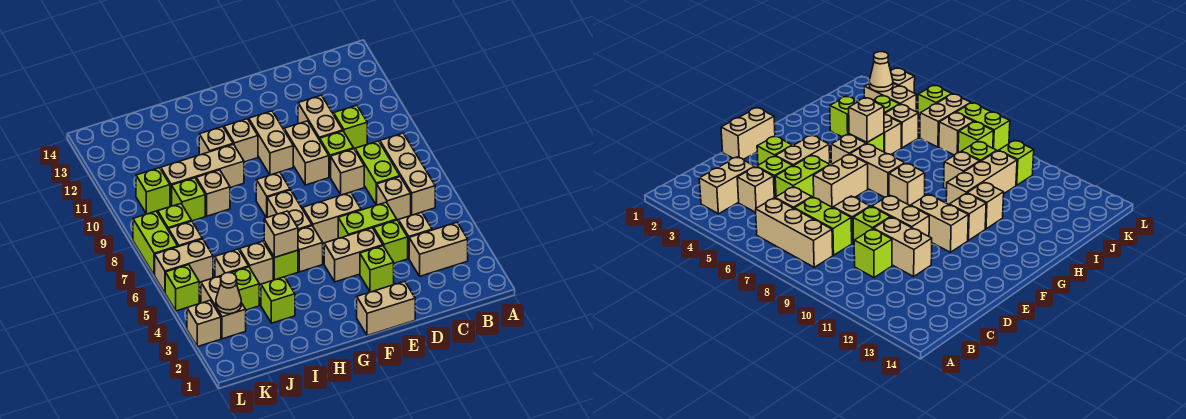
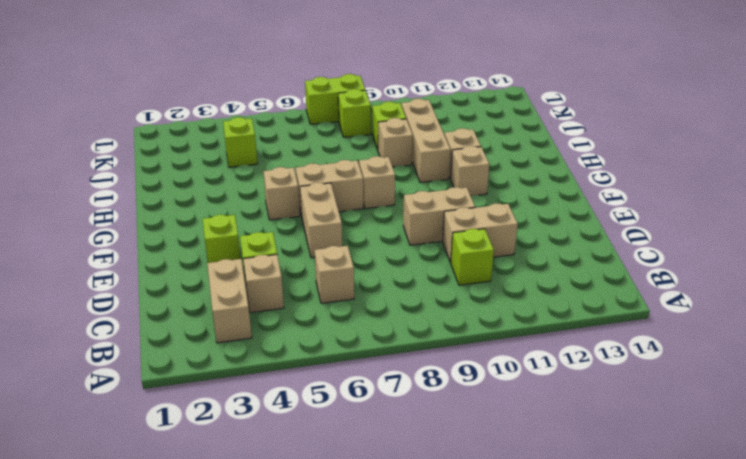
none -> tan 1x3 brick [380,133,435,215]
none -> lime 1x2 brick [355,141,400,205]
none -> lime 1x2 brick [338,202,397,238]
none -> tan 1x1 brick [331,149,364,195]

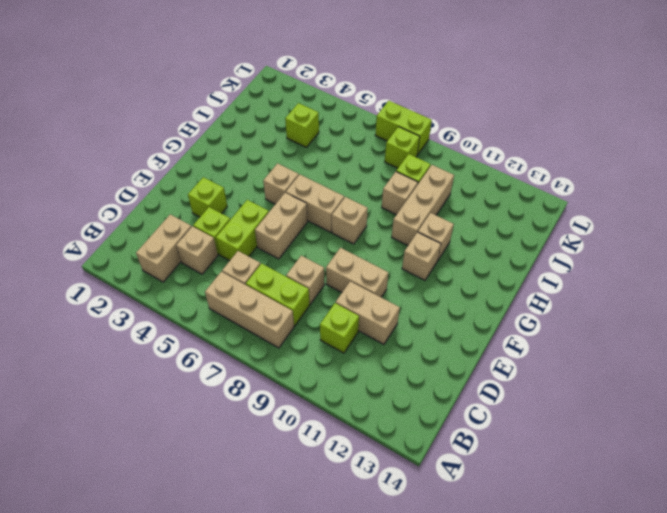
none -> lime 1x1 brick [320,131,354,177]
none -> tan 1x2 brick [357,281,415,335]
none -> tan 1x2 brick [324,228,383,282]
none -> tan 1x2 brick [249,111,293,175]

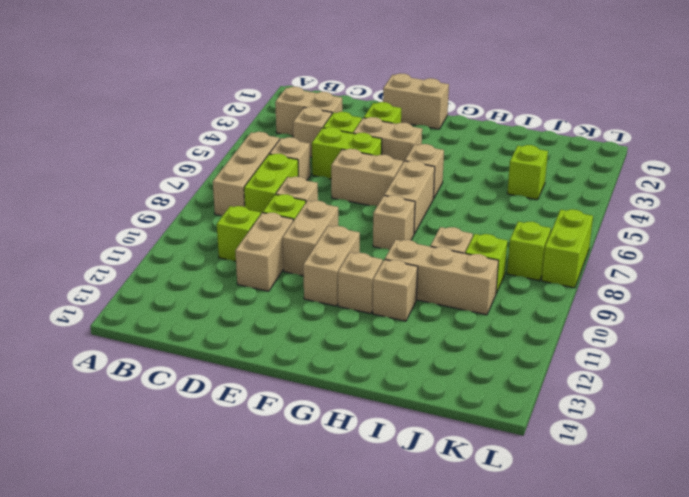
none -> lime 1x1 brick [264,241,298,280]
none -> lime 1x1 brick [261,277,295,323]
none -> tan 1x1 brick [239,241,273,285]
none -> tan 1x1 brick [215,249,249,277]

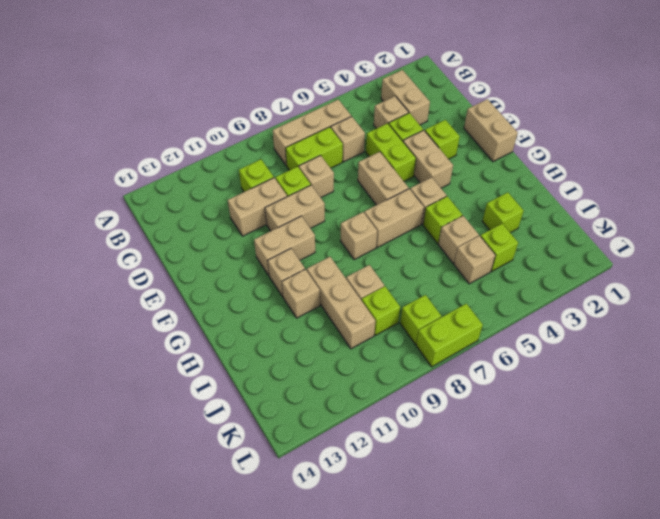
none -> tan 1x2 brick [201,276,246,339]
none -> tan 1x2 brick [155,239,213,293]
none -> tan 1x1 brick [169,221,202,247]
none -> lime 1x1 brick [136,168,170,214]

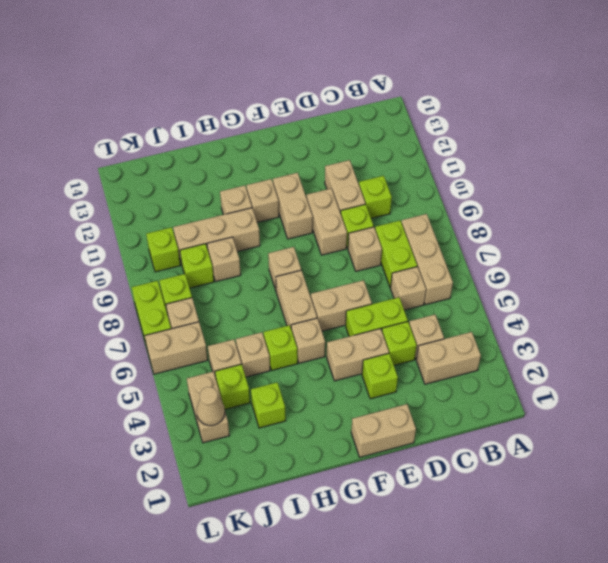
none -> tan 1x1 brick [187,300,221,347]
none -> lime 1x1 brick [165,265,199,311]
none -> tan 1x1 brick [264,211,298,258]

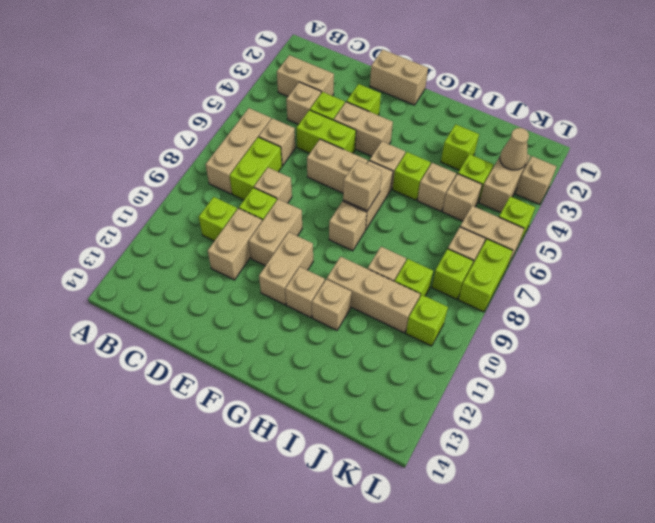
tan 1x1 brick [343,160,382,211] -> tan 1x1 brick moved to [264,211,298,258]

